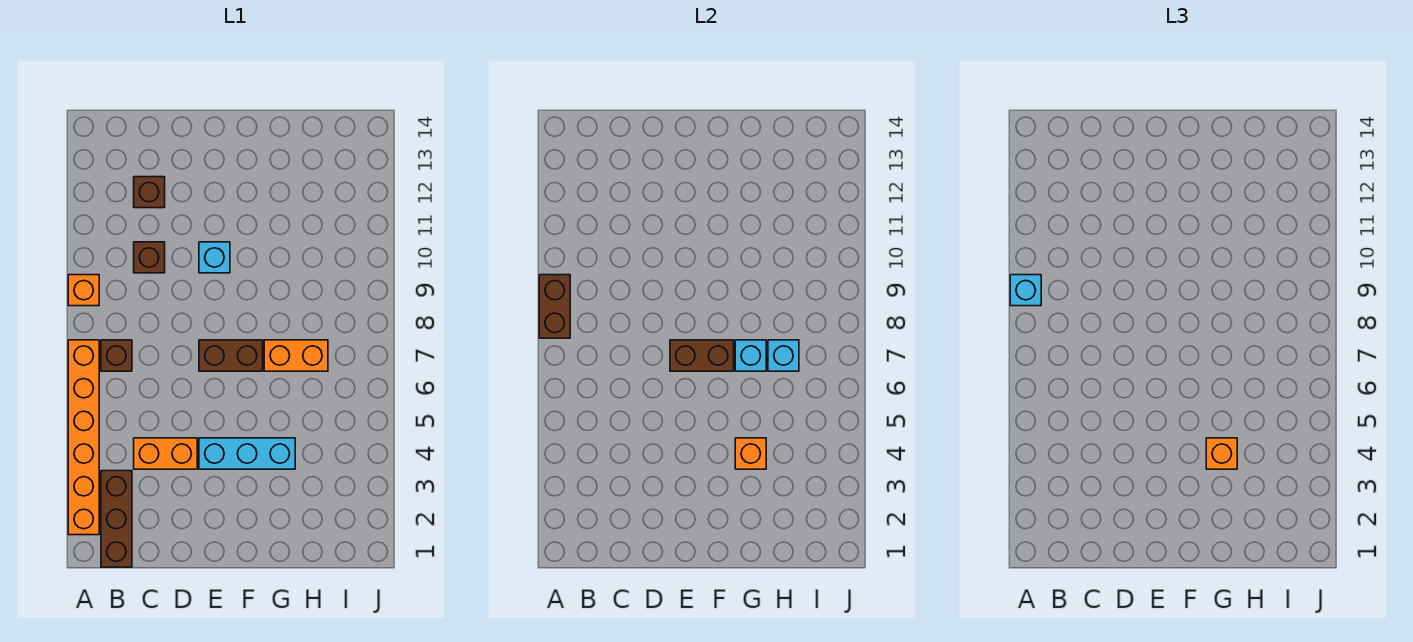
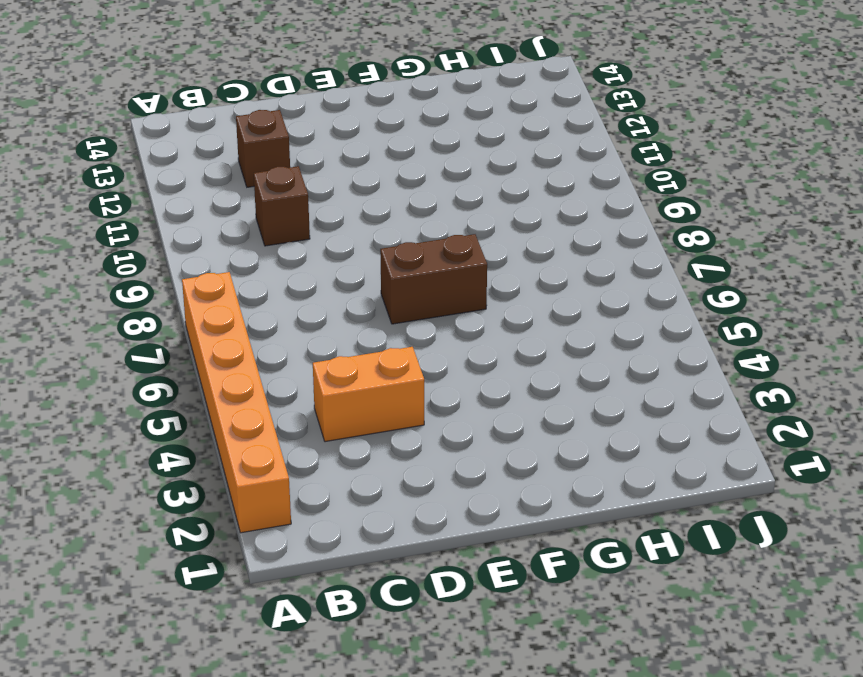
none -> orange 1x1 brick [68,275,99,306]
none -> brown 1x3 brick [101,471,132,567]
none -> brown 1x1 brick [101,340,132,371]

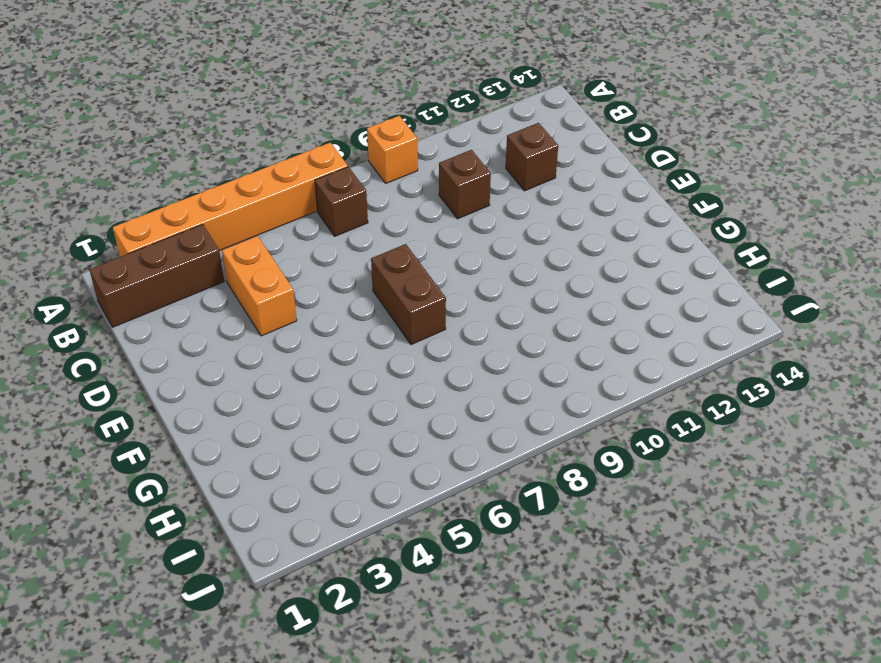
none -> cyan 1x3 brick [199,438,295,469]
none -> cyan 1x1 brick [199,242,230,273]
none -> orange 1x2 brick [264,340,328,371]

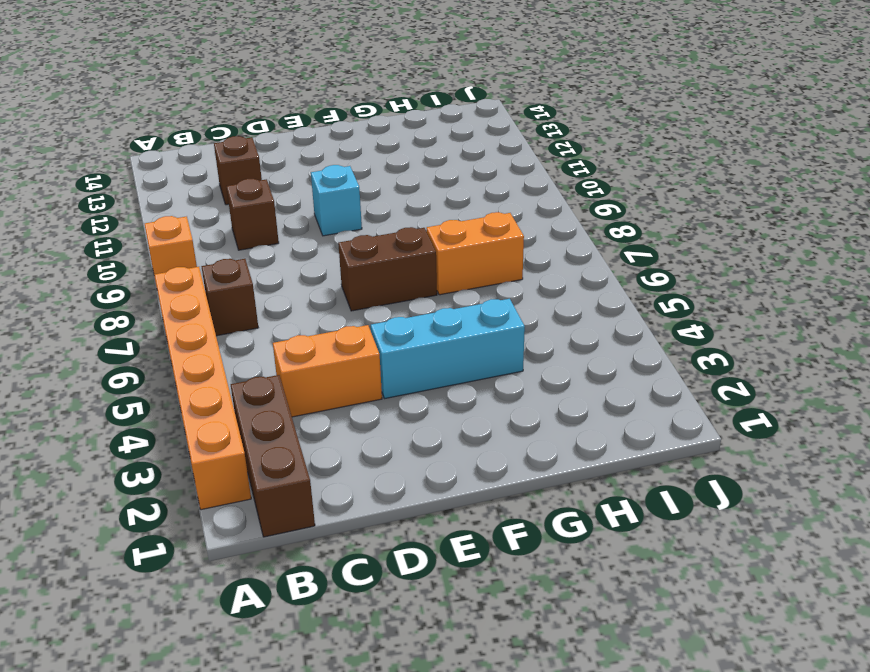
none -> brown 1x2 brick [539,275,570,338]
none -> brown 1x2 brick [670,340,734,371]
none -> orange 1x1 brick [735,438,766,469]

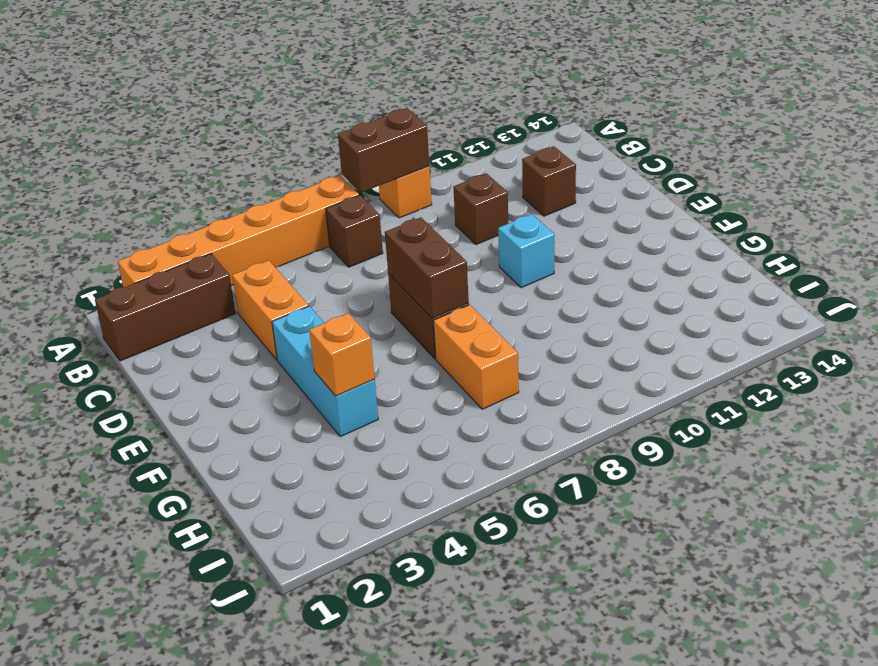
none -> cyan 1x1 brick [735,340,766,371]
none -> cyan 1x1 brick [768,340,799,371]
none -> cyan 1x1 brick [1010,275,1041,306]

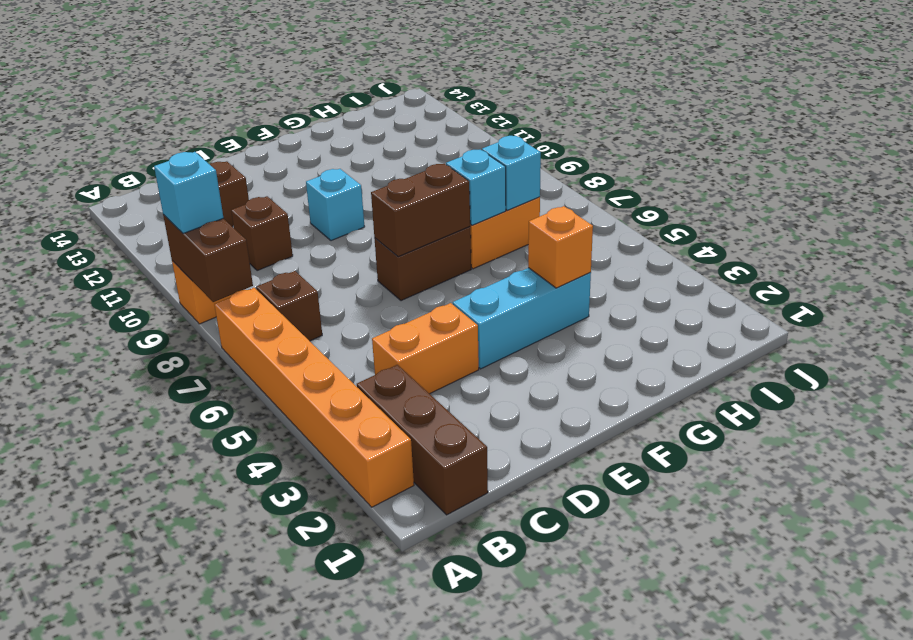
none -> orange 1x1 brick [1206,438,1237,469]

